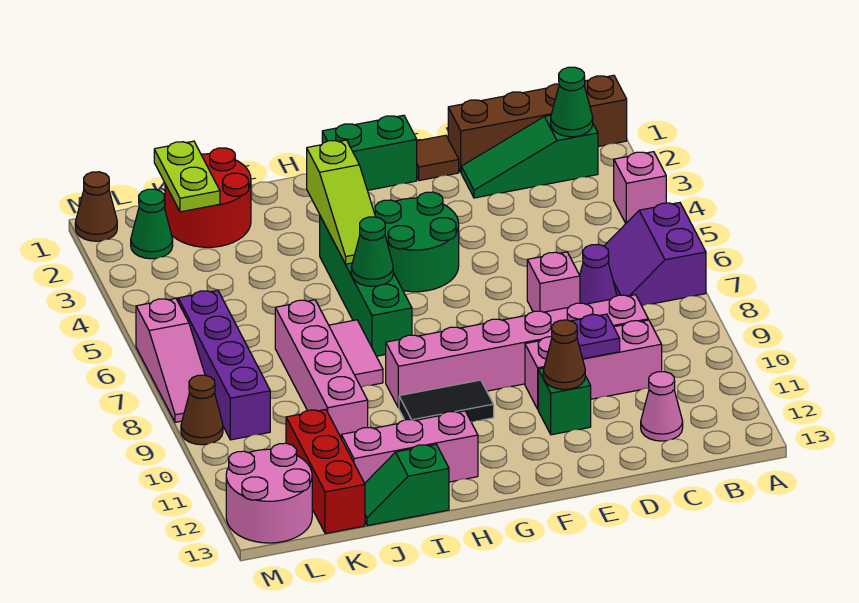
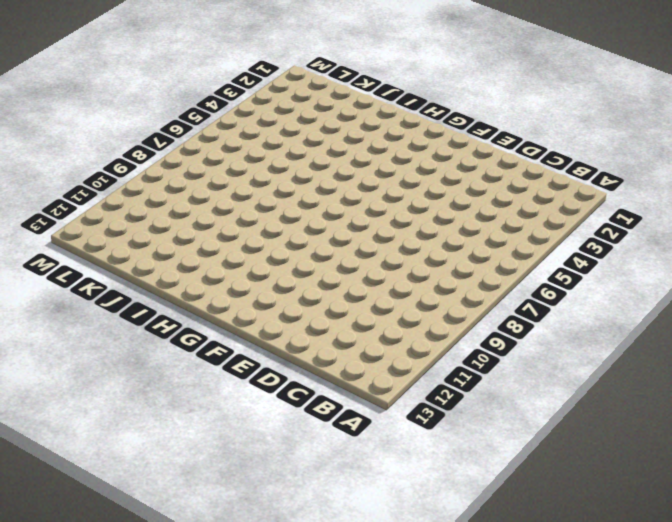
none -> brown 1x4 brick [448,75,627,172]
none -> pink 1x1 brick [614,152,666,223]
none -> purple 2x2 slope [605,203,706,306]
none -> green 1x3 slope [461,115,598,198]

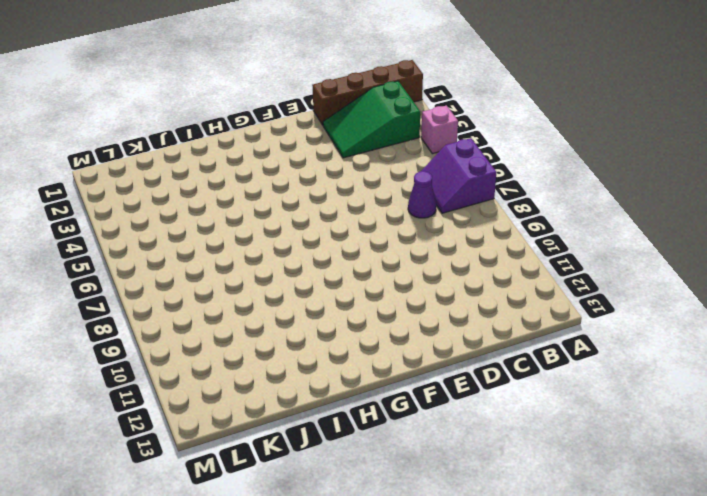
green 2x3 slope [323,81,420,158] -> green 1x3 slope [461,115,598,198]
none -> pink 1x6 brick [386,295,648,408]
none -> pink 1x3 brick [525,320,662,409]
none -> pink 1x1 cone [641,372,683,441]
none -> pink 1x1 brick [527,252,580,312]

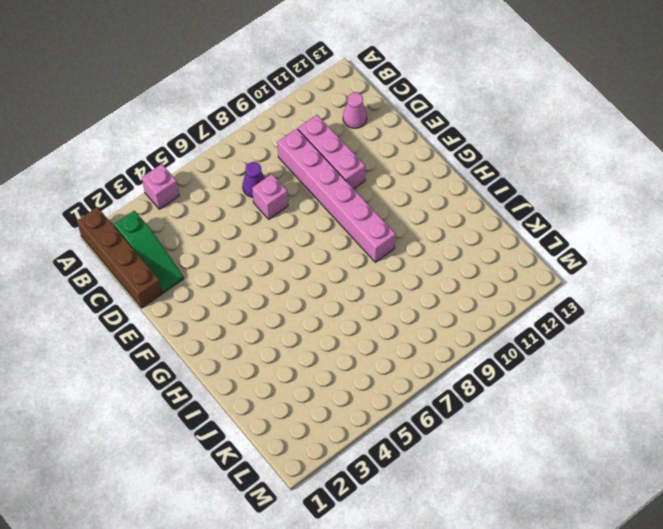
none -> purple 2x2 slope [605,203,706,306]
none -> brown 1x1 tile [417,135,459,181]
none -> green 1x1 brick [538,368,591,435]
none -> green 1x2 brick [322,115,417,190]

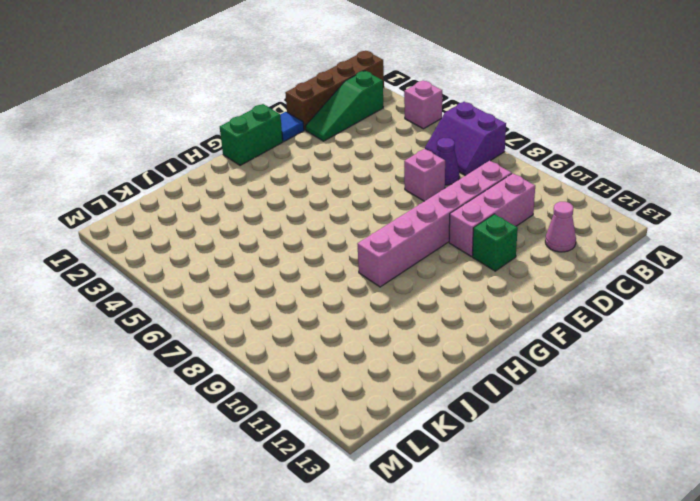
blue 1x1 tile [280,112,304,142] -> brown 1x1 tile [417,135,459,181]
none -> green 2x2 round brick [375,192,459,292]
none -> black 1x2 tile [399,380,494,422]
none -> green 1x4 brick [320,216,412,356]
none -> pink 1x3 brick [341,411,478,483]

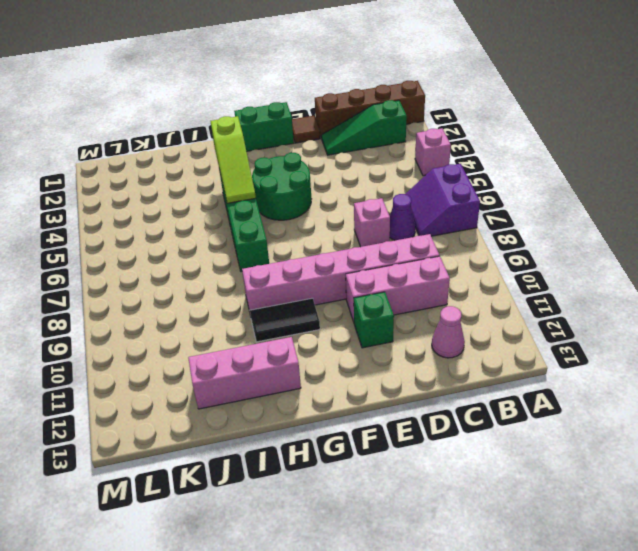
none -> pink 1x2 tile [329,320,383,387]
none -> green 1x2 slope [365,444,449,526]
none -> red 2x2 round brick [165,148,251,247]
none -> pink 1x4 brick [275,300,368,437]

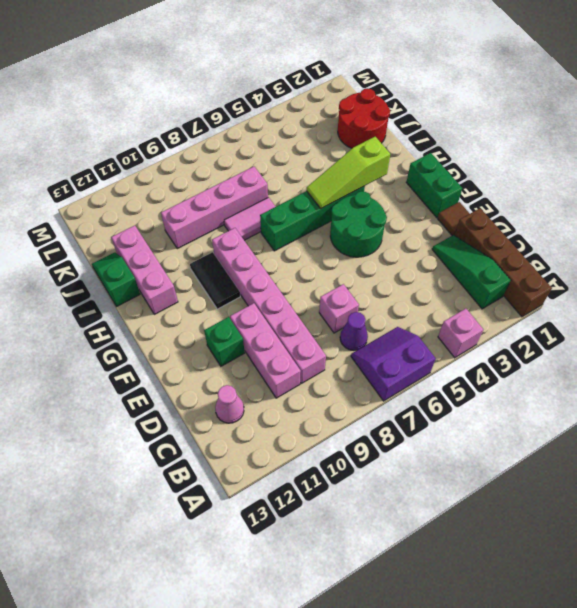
none -> red 1x3 brick [286,409,365,534]
none -> green 1x1 cone [131,189,173,259]
none -> purple 1x4 brick [178,290,270,440]
none -> pink 2x2 round brick [226,443,312,543]

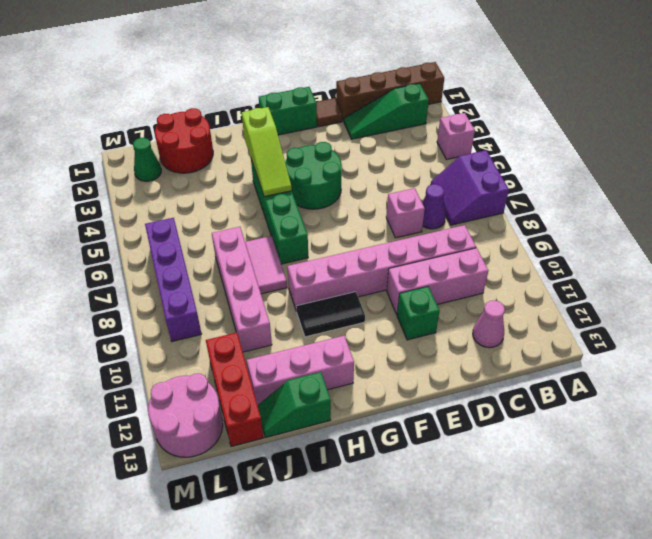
none -> brown 1x1 cone [75,172,117,241]
none -> pink 1x3 slope [136,298,205,422]
none -> brown 1x1 cone [181,375,223,445]
none -> green 1x1 cone [551,67,593,137]

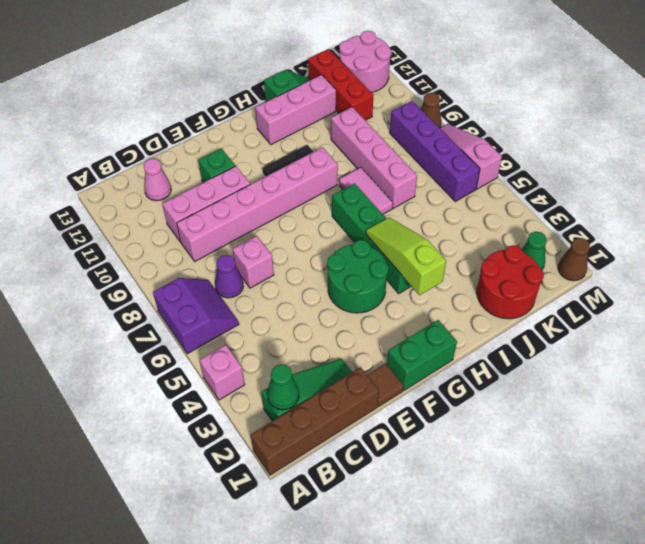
none -> purple 1x1 plate [572,314,620,359]
none -> brown 1x1 cone [543,320,585,390]
none -> green 1x1 cone [351,217,393,286]
none -> lime 1x2 plate [154,141,220,212]

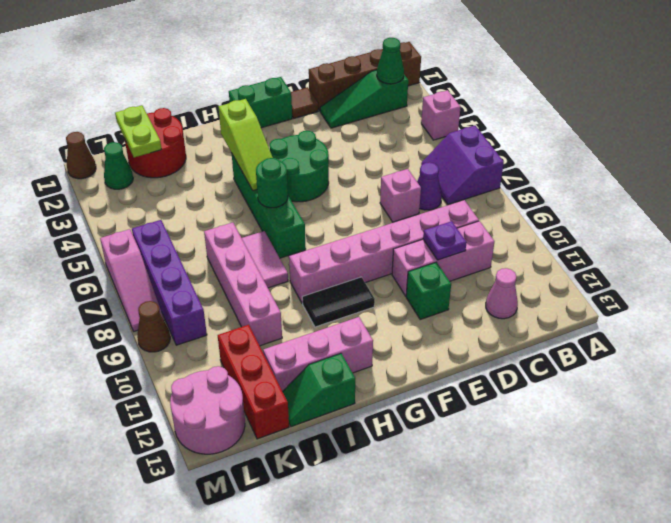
green 1x1 round brick [256,158,288,208] -> green 1x1 cone [351,217,393,286]
none -> brown 1x1 cone [543,320,585,390]

